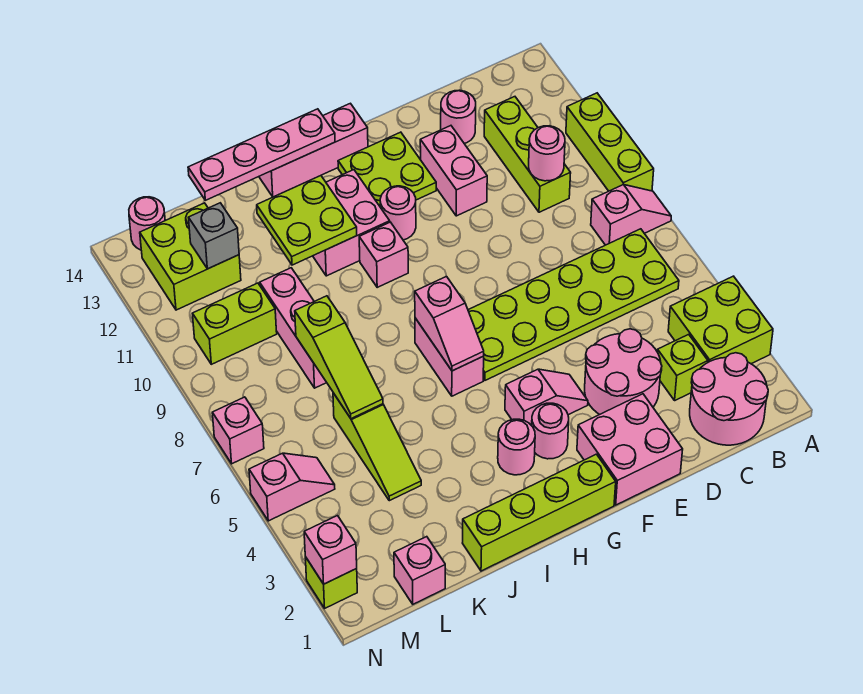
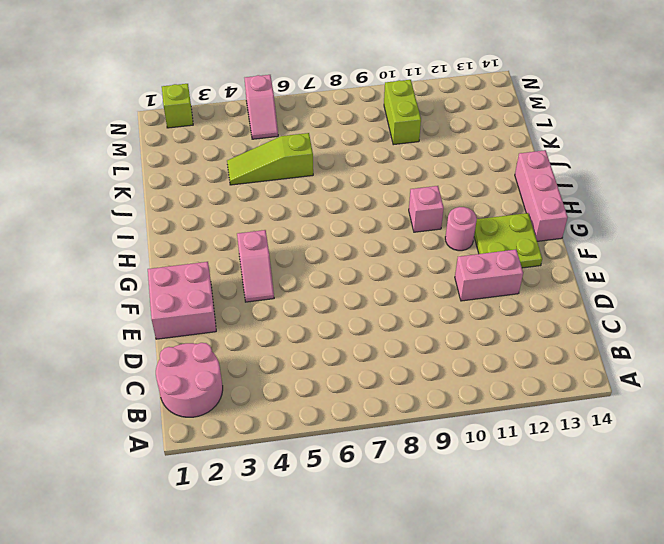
none -> lime 2x2 brick [668,276,773,364]
none -> pink 1x2 slope [591,185,671,245]
none -> lime 1x3 brick [566,93,654,191]
none -> lime 2x6 plate [468,229,679,380]

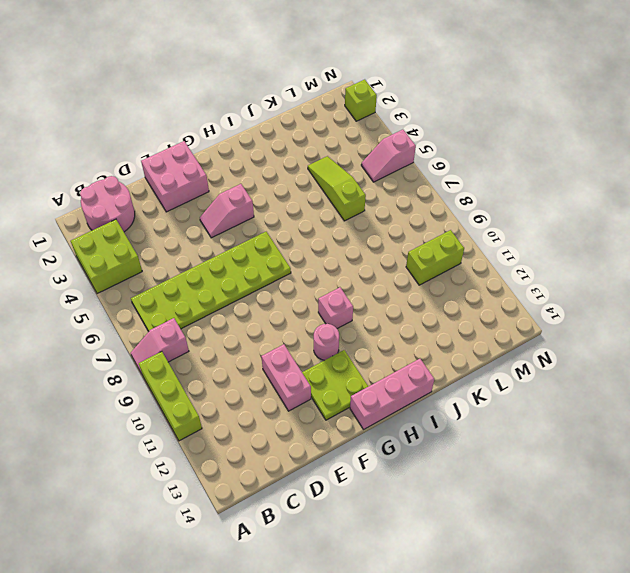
none -> lime 1x1 brick [657,334,708,400]
none -> lime 1x3 brick [484,97,571,212]
none -> pink 2x2 round brick [585,329,662,415]
none -> pink 1x1 round brick [441,90,476,144]

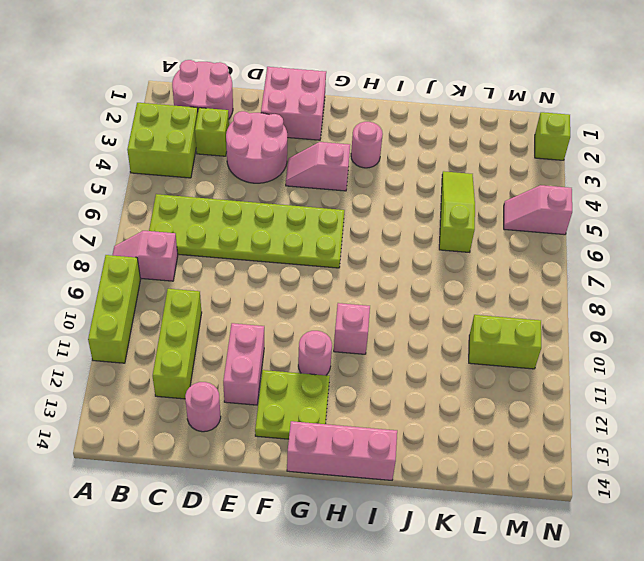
none -> lime 1x4 brick [463,454,616,571]
none -> pink 1x1 round brick [532,403,569,459]
none -> pink 1x2 brick [415,318,484,396]
none -> pink 2x2 brick [313,170,390,276]

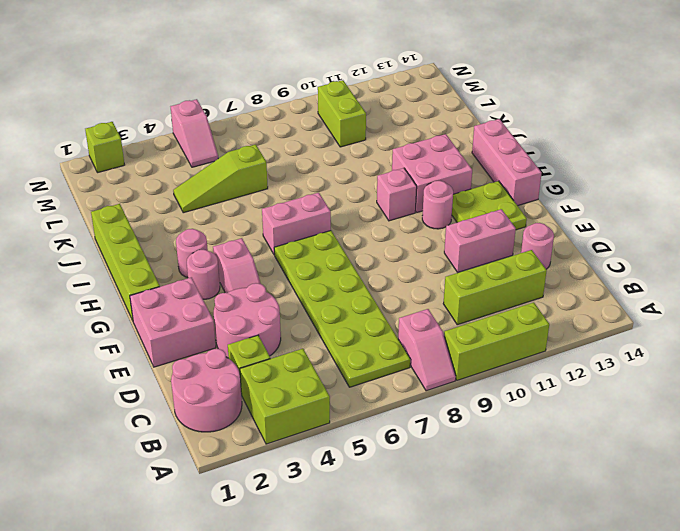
none -> pink 1x3 brick [260,268,327,388]
none -> pink 1x1 brick [394,537,445,604]
none -> lime 2x2 brick [140,203,241,310]
none -> pink 1x1 round brick [129,197,165,250]

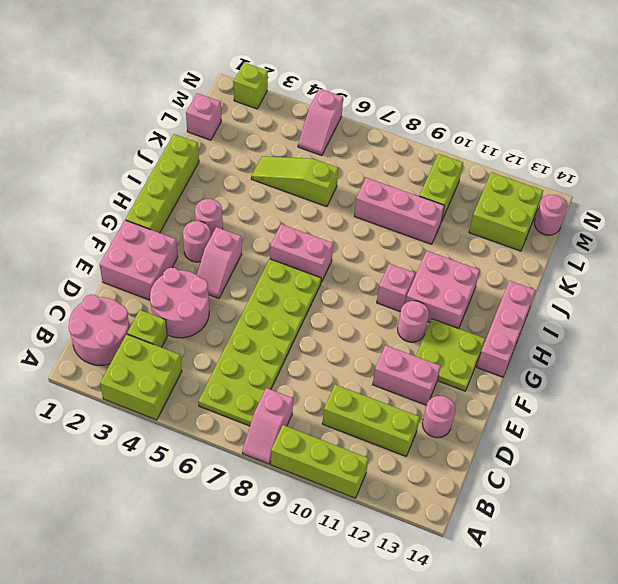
none -> pink 1x1 brick [212,397,264,464]
none -> pink 1x1 round brick [529,126,565,181]
none -> pink 1x2 slope [415,276,484,371]
none -> pink 1x4 plate [188,109,335,200]

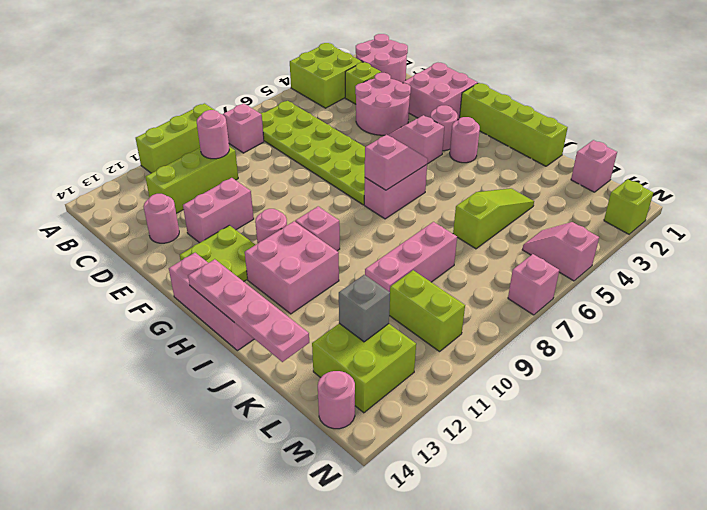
none -> lime 2x2 plate [257,176,357,265]
none -> lime 1x3 slope [295,296,383,419]
none -> pink 1x1 brick [304,516,357,584]

